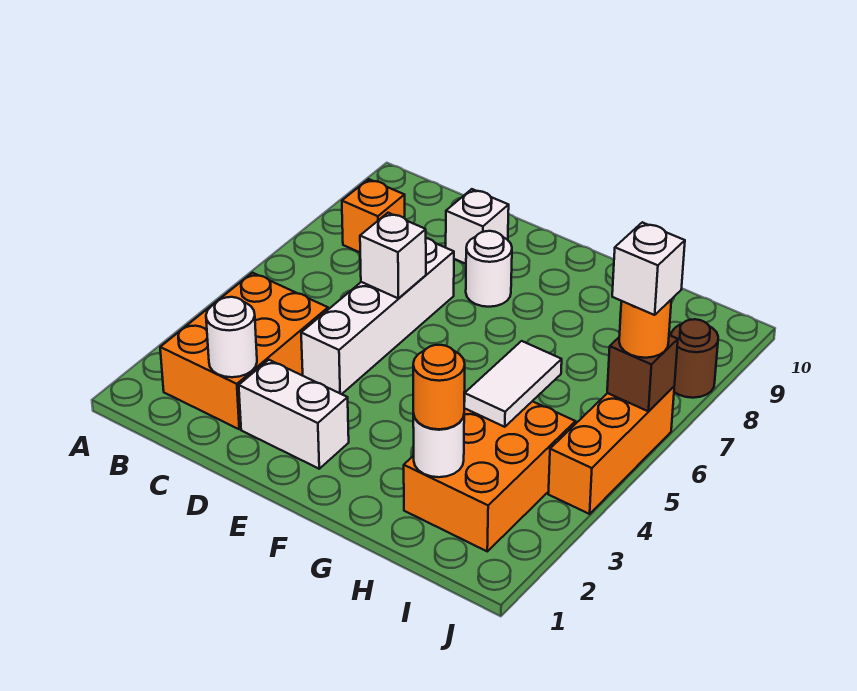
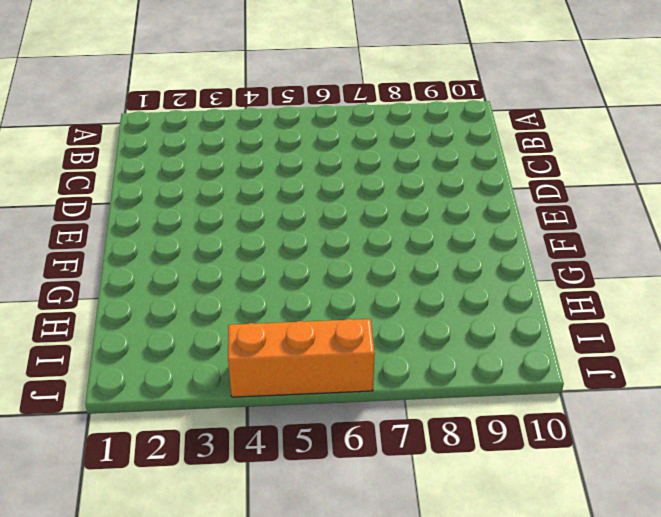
none -> orange 2x3 brick [160,273,328,429]
none -> orange 1x1 brick [342,179,405,252]
none -> white 1x2 brick [239,360,349,469]

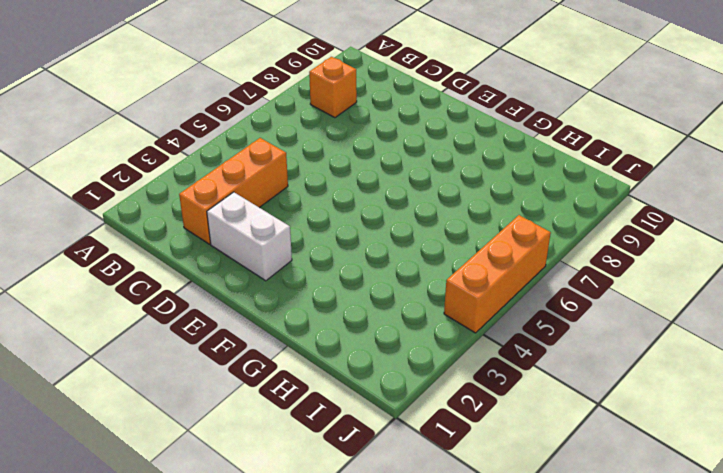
orange 1x3 brick [179,138,288,244] -> orange 2x3 brick [160,273,328,429]
none -> white 1x4 brick [301,238,454,394]
none -> white 1x1 brick [446,189,509,264]
none -> white 1x1 round brick [466,231,512,307]

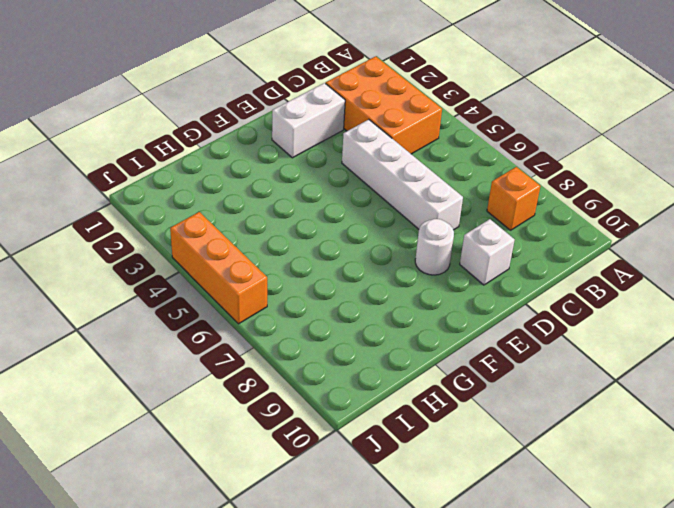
none -> orange 2x3 brick [404,401,575,551]
none -> brown 1x1 round brick [671,319,718,398]
none -> white 1x1 round brick [206,297,257,377]

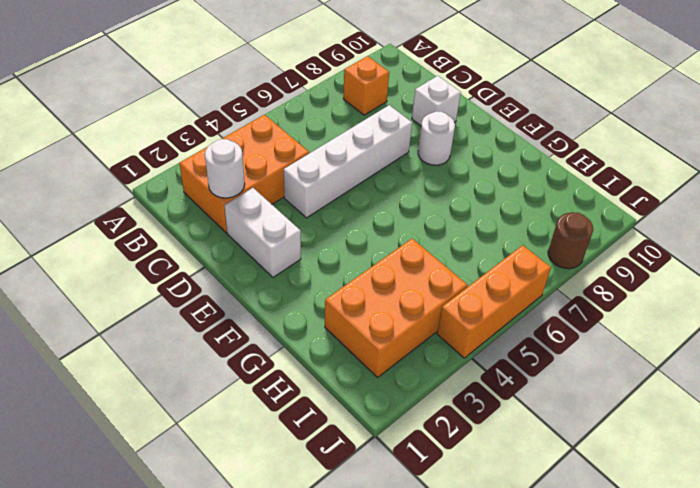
none -> white 1x1 brick [360,213,426,299]
none -> white 1x1 round brick [413,414,464,477]
none -> white 1x2 tile [464,341,562,427]

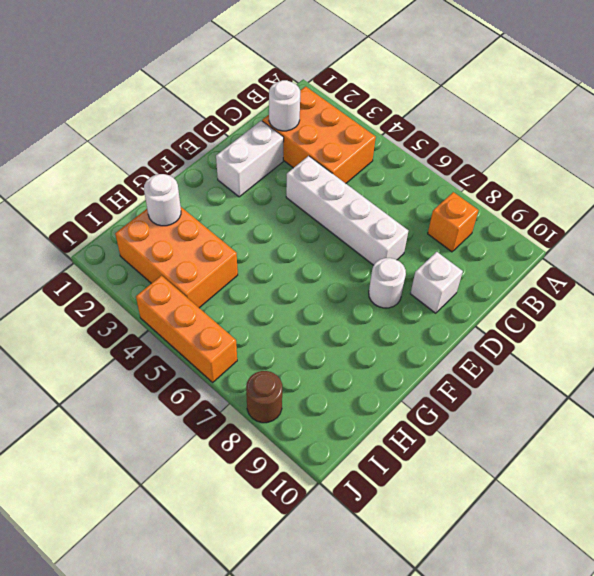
none -> white 1x1 brick [360,213,426,299]
none -> white 1x2 tile [464,341,562,427]
none -> brown 1x1 brick [607,335,678,411]

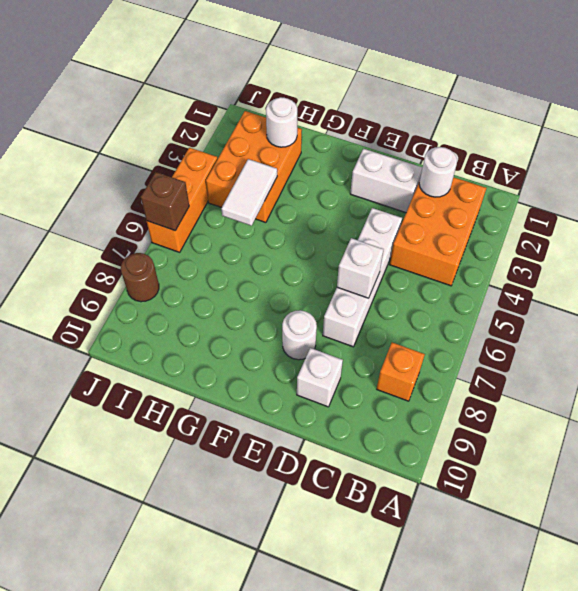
none -> orange 1x1 round brick [413,345,465,429]
none -> orange 1x1 round brick [619,300,671,358]
none -> white 1x1 brick [612,222,685,315]

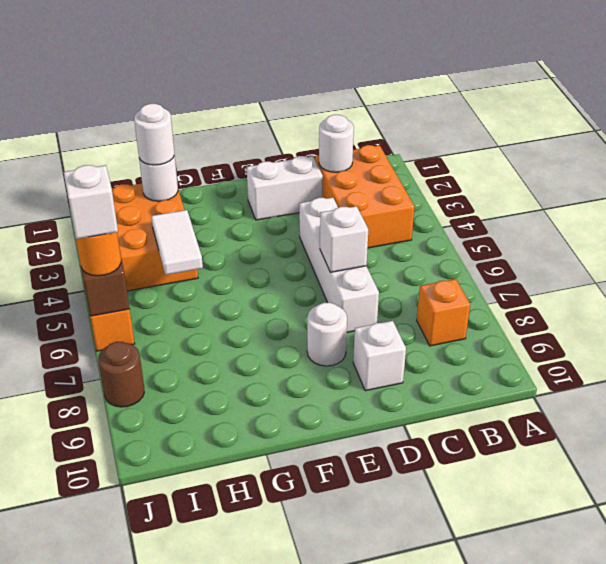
white 1x1 round brick [134,104,174,165] -> orange 1x1 round brick [413,345,465,429]

